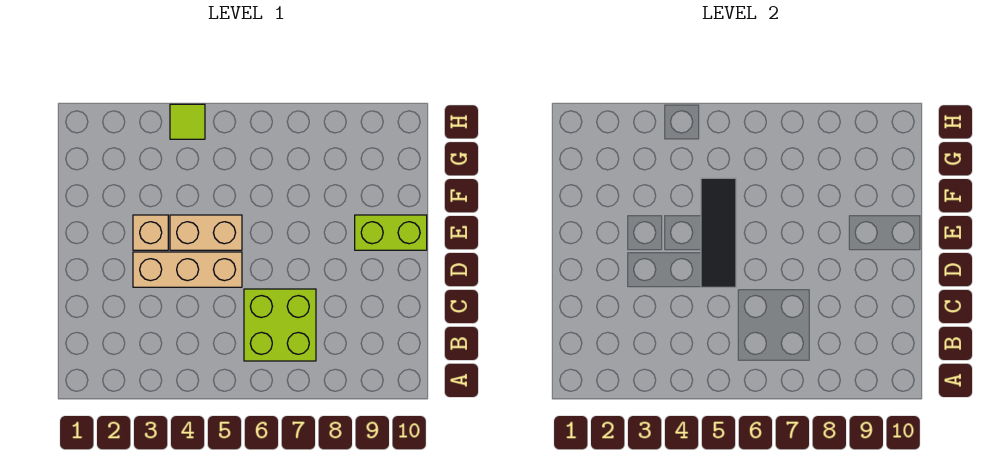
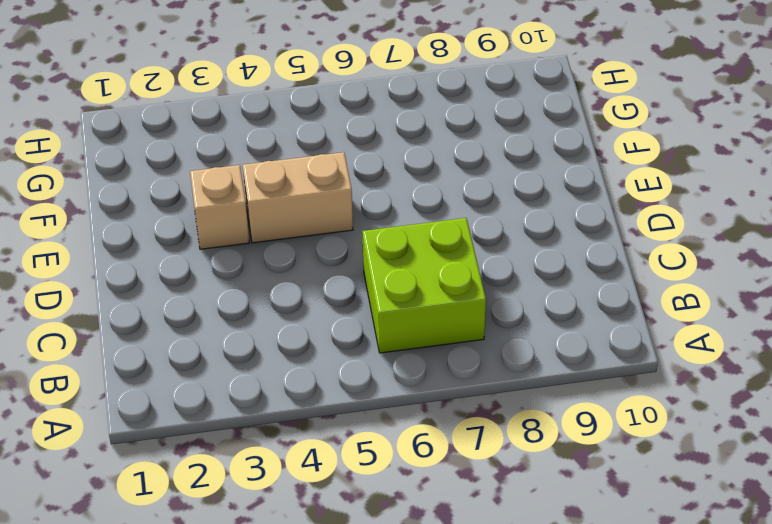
none -> tan 1x3 brick [133,252,242,287]
none -> lime 1x2 brick [355,215,427,250]

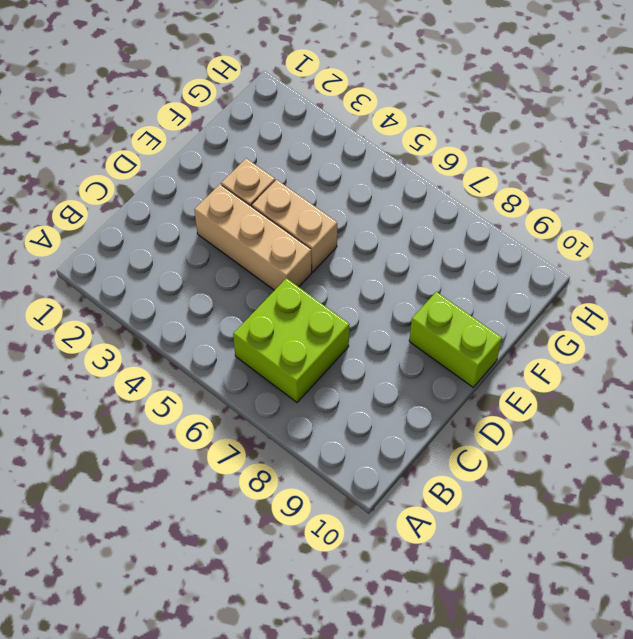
none -> lime 1x1 tile [170,104,205,139]
none -> black 1x3 tile [701,178,736,287]

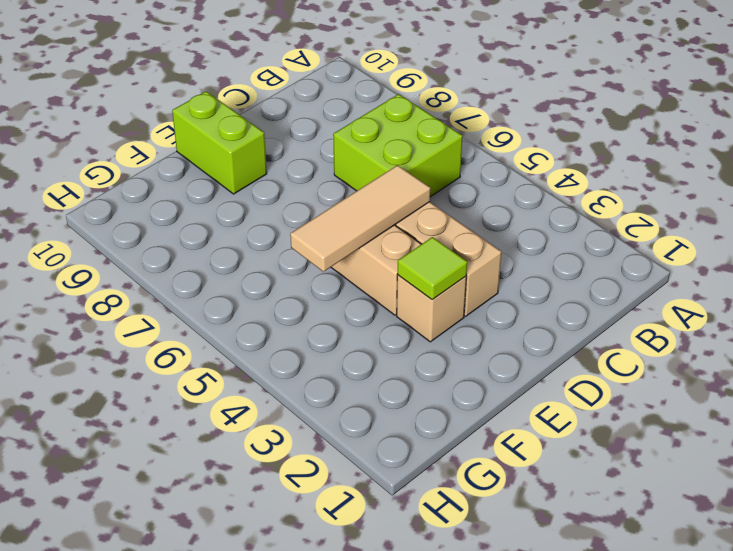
tan 1x3 tile [290,165,430,272] -> black 1x3 tile [701,178,736,287]
lime 1x1 tile [398,237,467,300] -> lime 1x1 tile moved to [170,104,205,139]

